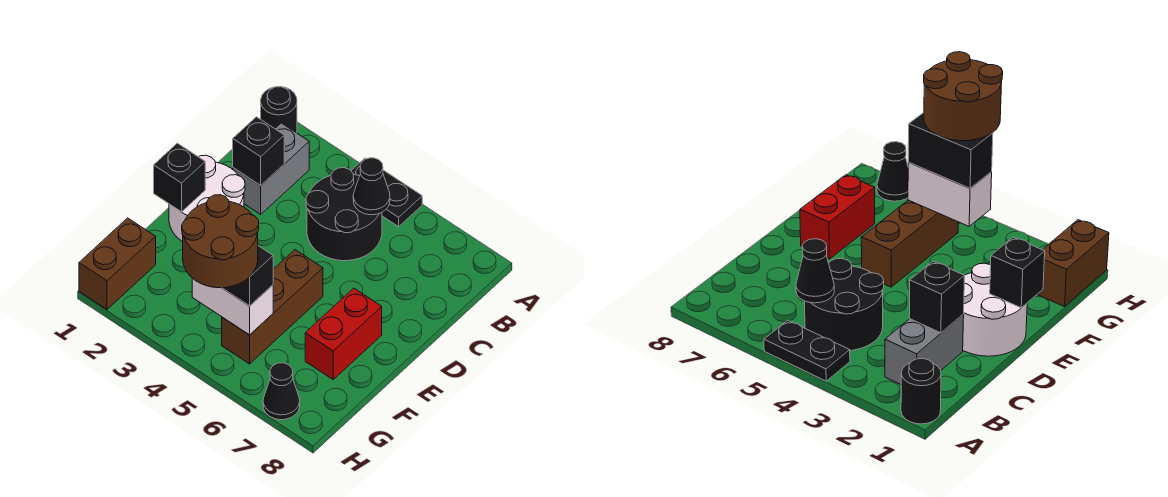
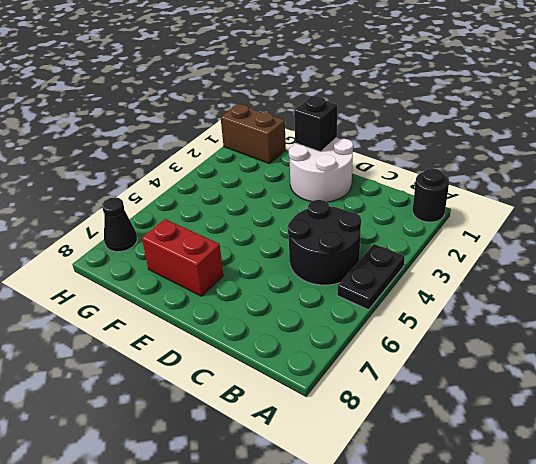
none -> grey 1x2 brick [233,123,309,214]
none -> brown 1x3 brick [222,250,323,364]
none -> black 1x1 cone [353,158,390,215]

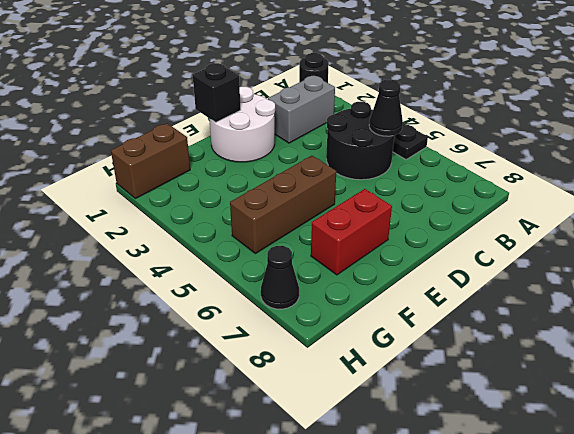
none -> black 1x1 brick [233,117,284,185]
none -> white 1x2 brick [192,278,273,335]
none -> black 1x2 brick [223,246,273,306]

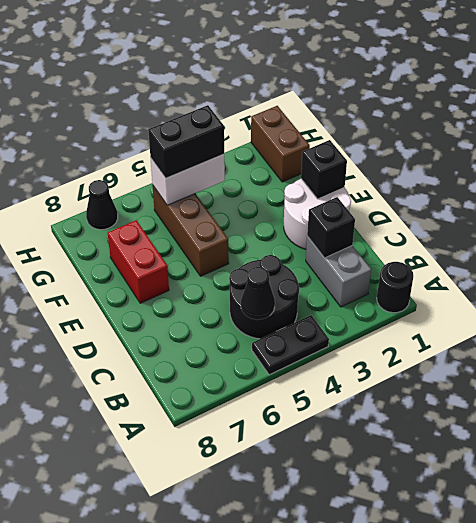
none -> brown 2x2 round brick [182,195,259,288]

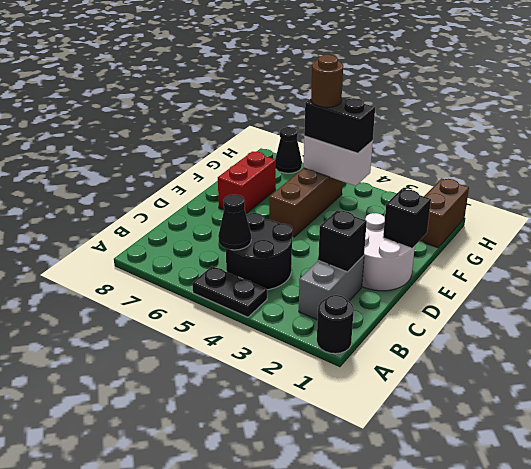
brown 1x1 round brick [311,55,343,107] -> brown 2x2 round brick [182,195,259,288]

